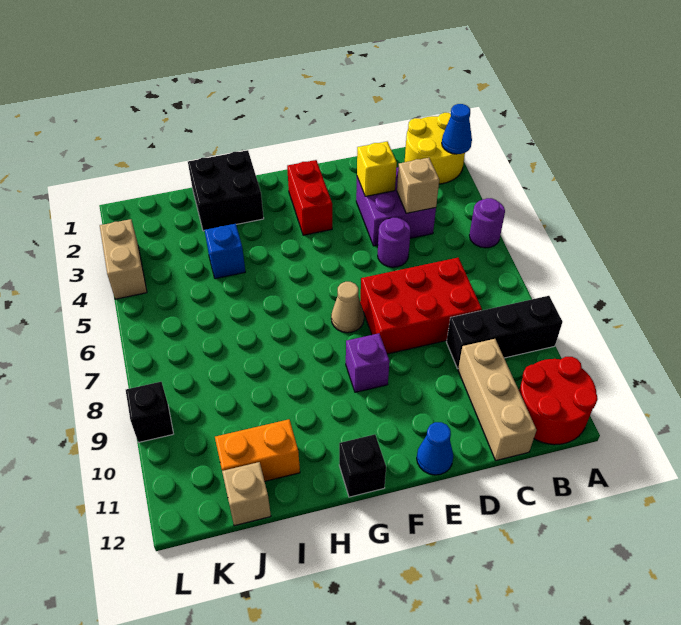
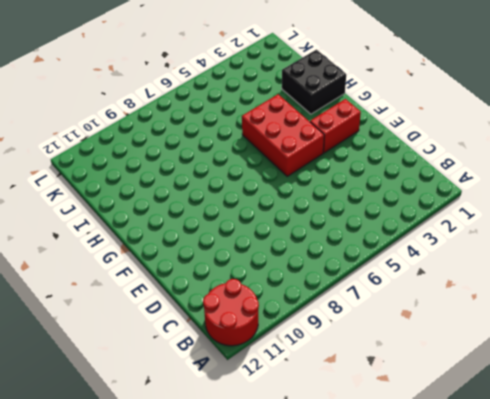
red 2x3 brick [242,94,324,176] -> red 2x3 brick moved to [360,258,482,354]
none -> yellow 2x2 round brick [405,113,465,184]
none -> purple 1x1 round brick [469,198,505,248]
none -> black 1x3 brick [446,296,563,368]

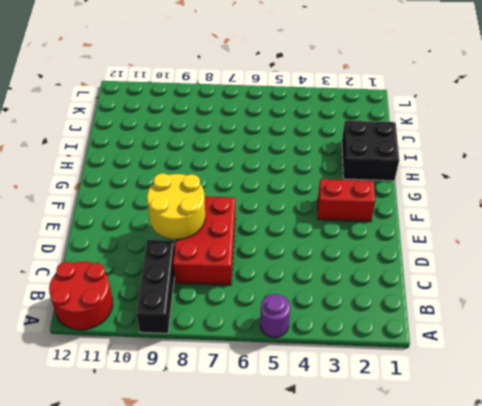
yellow 2x2 round brick [147,173,205,239] -> yellow 2x2 round brick moved to [405,113,465,184]
none -> purple 2x2 brick [356,167,436,246]
none -> tan 1x3 brick [458,339,536,461]
none -> purple 1x1 round brick [378,218,411,267]

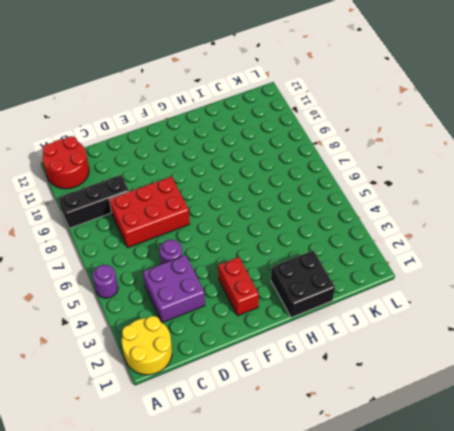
none -> tan 1x3 brick [458,339,536,461]
none -> blue 1x1 cone [417,422,453,475]
none -> tan 1x1 cone [331,282,364,333]

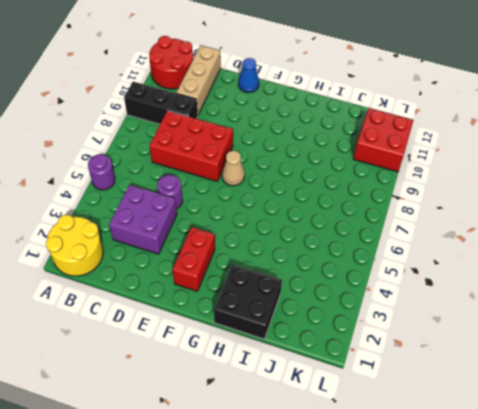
red 2x2 brick [353,108,413,172] -> none
none -> purple 1x1 brick [346,333,390,392]
none -> black 1x1 brick [339,434,386,497]
none -> blue 1x1 brick [205,224,245,279]

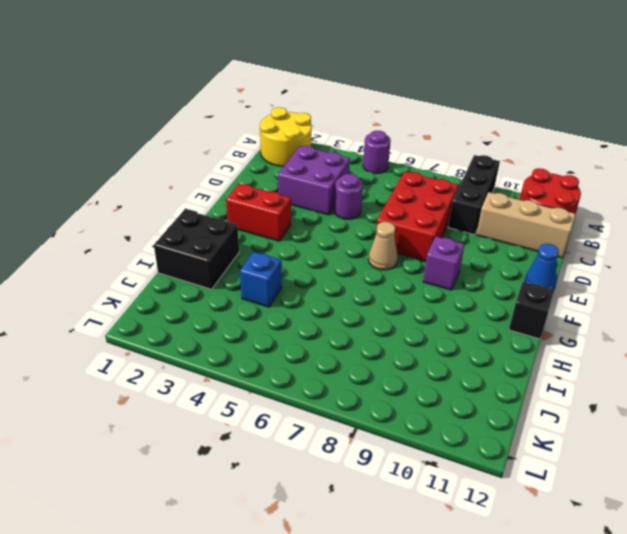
none -> orange 1x2 brick [215,419,300,481]
none -> tan 1x1 brick [222,462,271,526]
none -> tan 1x2 brick [100,219,147,299]

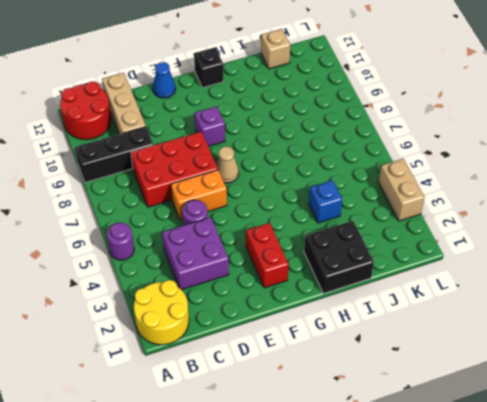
orange 1x2 brick [171,170,227,220] -> orange 1x2 brick moved to [215,419,300,481]
none -> black 1x1 brick [126,382,173,442]
none -> blue 1x1 cone [442,104,472,154]
none -> tan 1x1 brick [397,158,439,213]

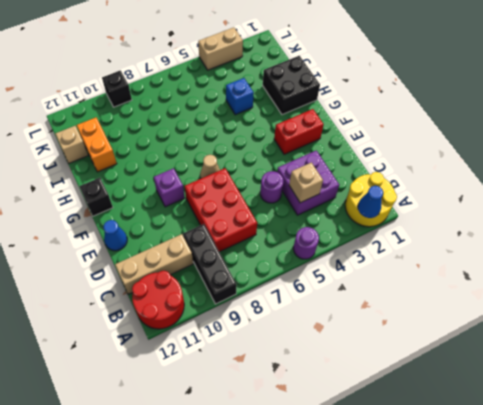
none -> yellow 1x1 brick [357,142,397,196]

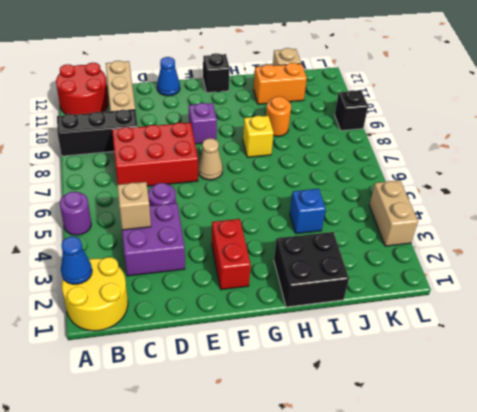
yellow 1x1 brick [243,116,274,157] -> yellow 1x1 brick moved to [357,142,397,196]
orange 1x1 round brick [266,96,291,136] -> none

